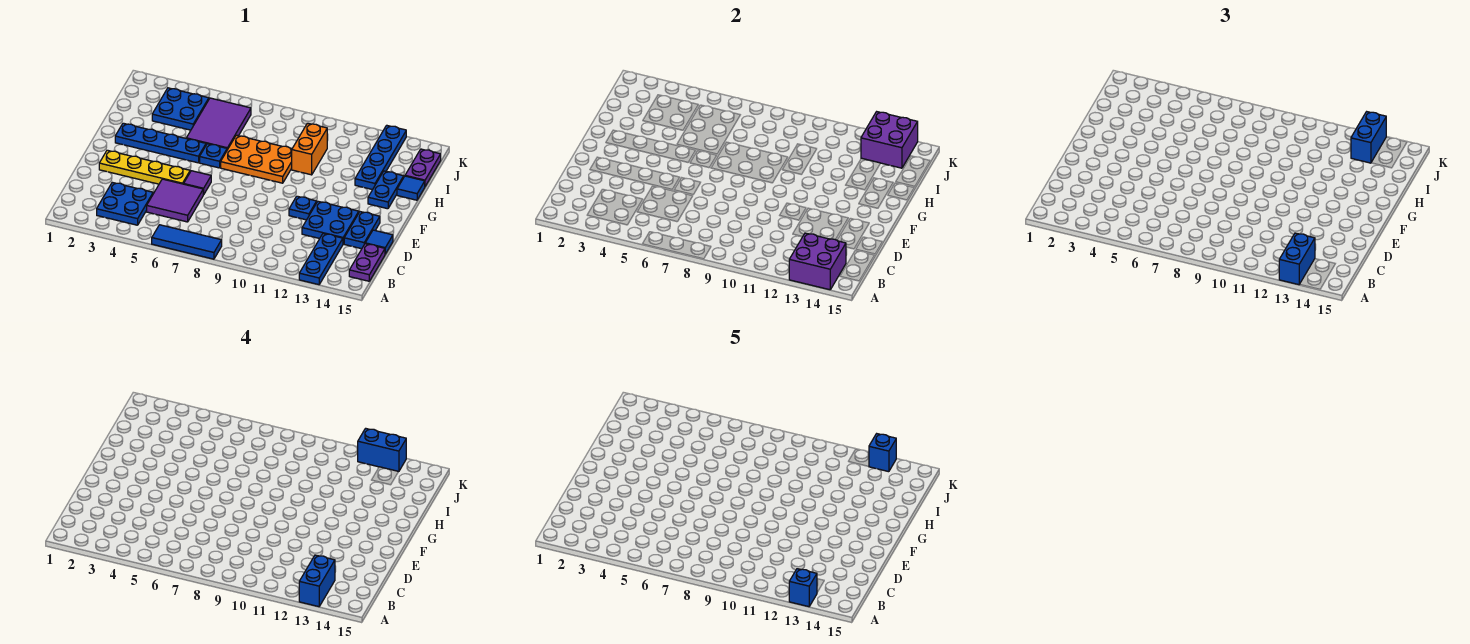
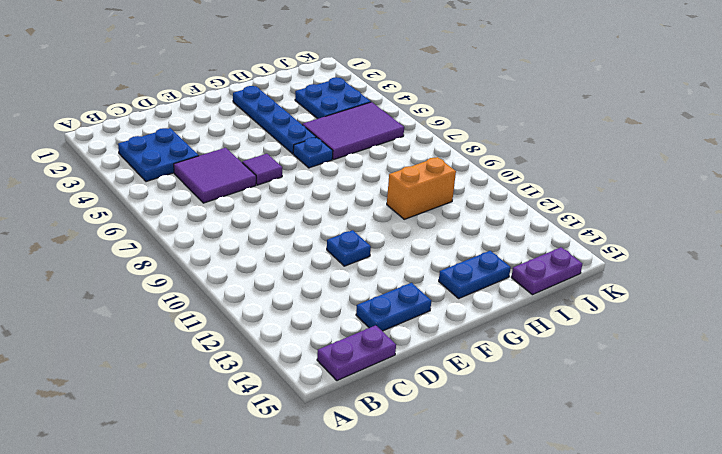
none -> blue 1x3 tile [152,225,222,259]
none -> blue 1x3 plate [299,234,343,285]
none -> blue 2x2 plate [302,201,359,244]

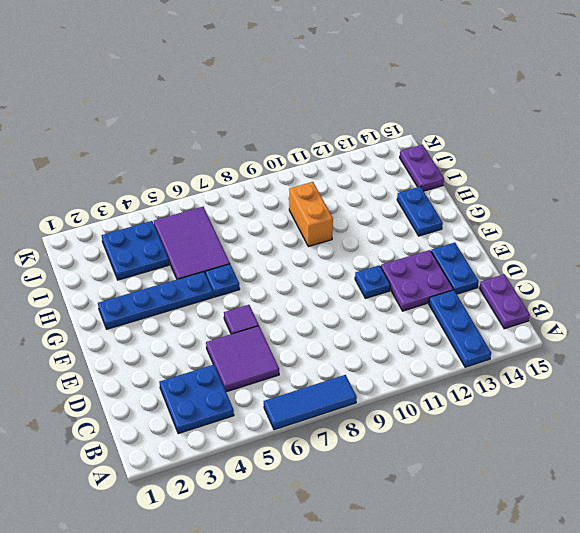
purple 2x2 plate [381,250,453,311] -> blue 2x2 plate [302,201,359,244]
none -> blue 1x1 tile [365,230,393,254]
none -> yellow 1x4 plate [99,150,190,184]
none -> orange 2x3 plate [221,135,292,183]

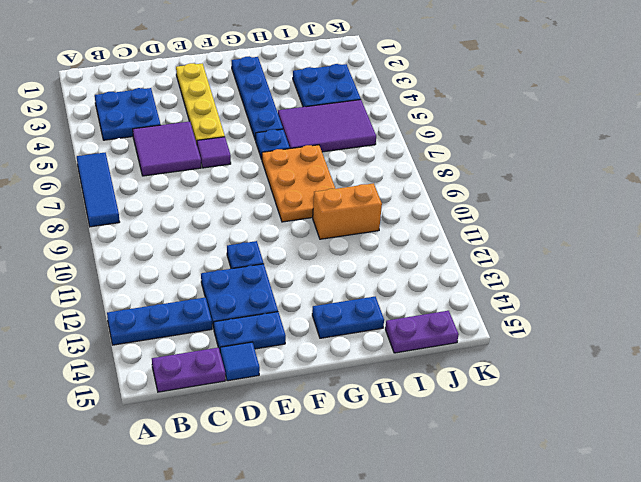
none -> blue 1x4 plate [355,125,406,190]
none -> blue 1x1 tile [397,176,425,200]
none -> purple 2x2 brick [789,233,846,290]

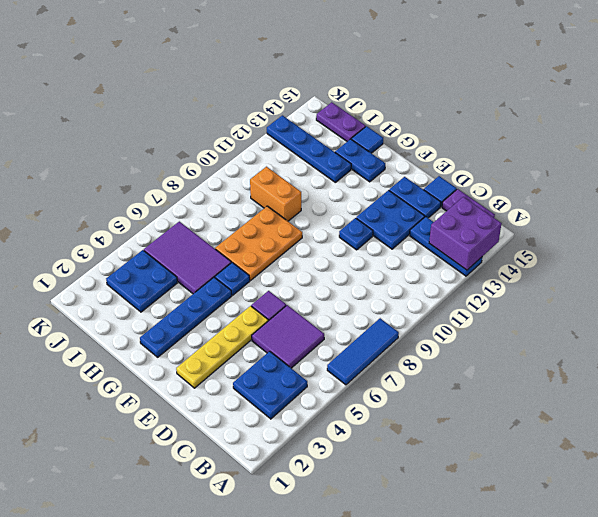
none -> purple 2x2 brick [861,112,918,168]
none -> blue 1x2 brick [1279,233,1315,285]
none -> blue 1x2 brick [1351,112,1386,163]

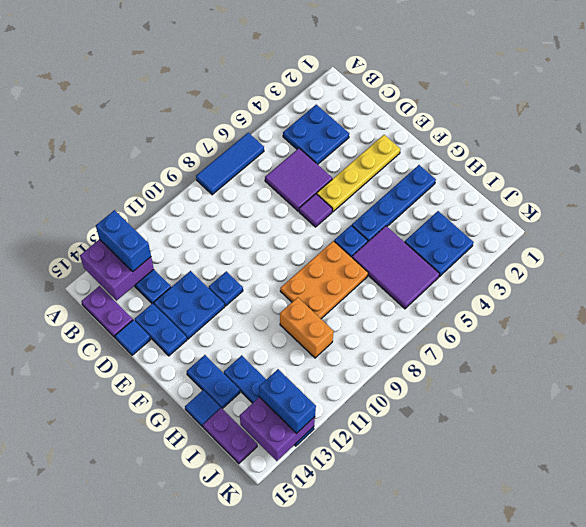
none -> blue 1x2 brick [299,555,335,607]
none -> blue 1x2 brick [358,428,406,472]
none -> blue 1x1 brick [789,569,817,607]

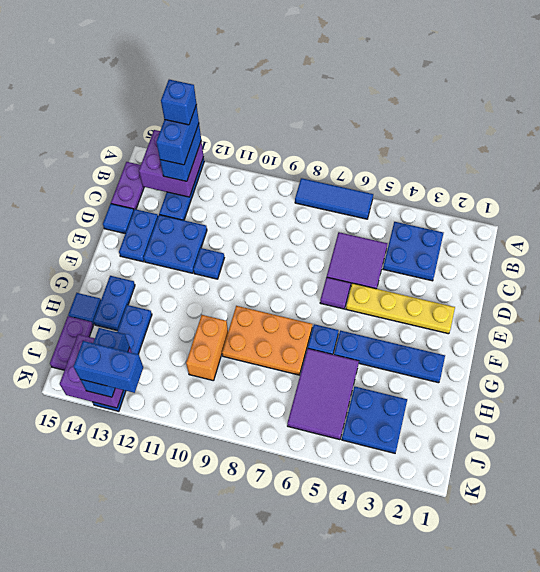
none -> blue 1x1 brick [869,434,896,472]

